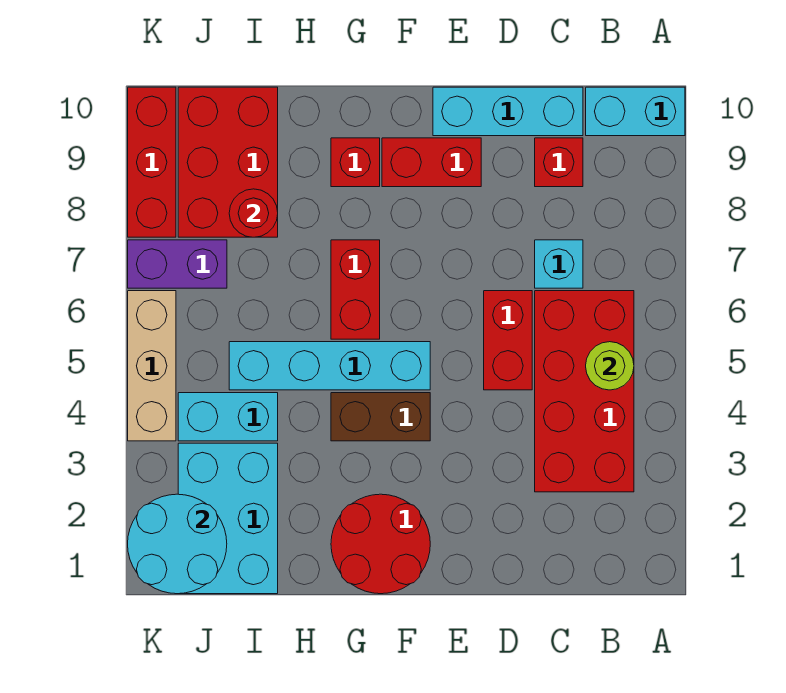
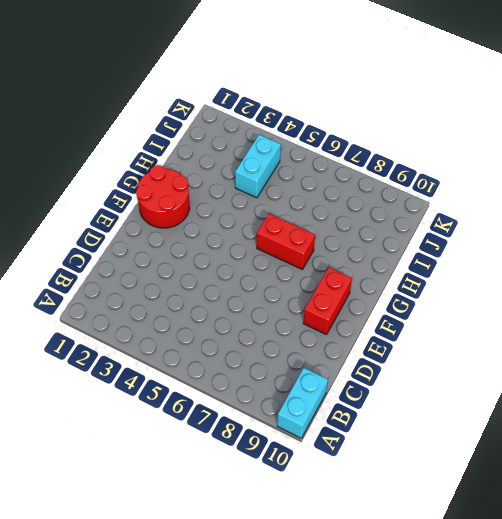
none -> red 2x4 brick [535,291,634,492]
none -> cyan 1x1 brick [535,240,583,288]
none -> red 1x1 brick [535,138,583,187]

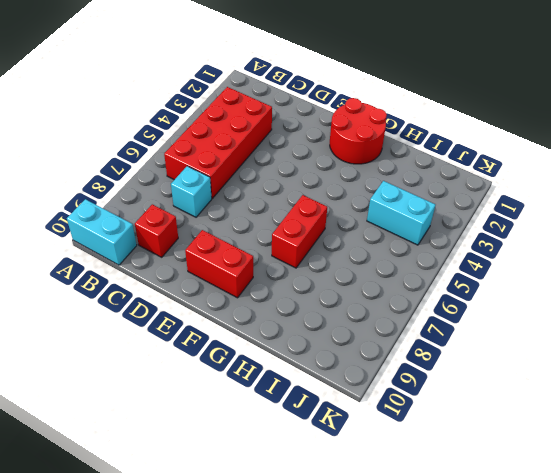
none -> cyan 1x3 brick [433,87,583,136]
none -> red 1x2 brick [484,291,532,390]
none -> brown 1x2 brick [331,393,430,441]

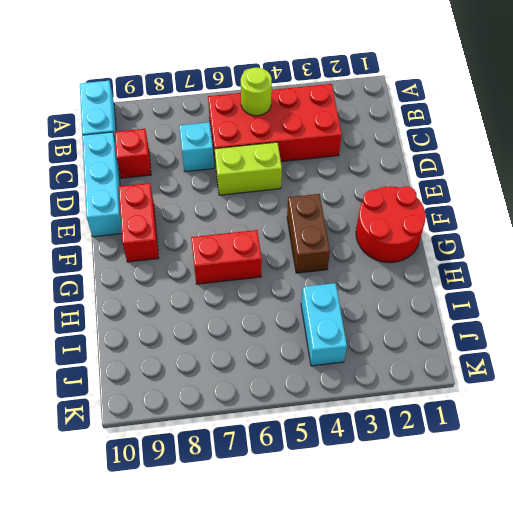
lime 1x2 brick [215,142,282,195] -> red 1x2 brick [484,291,532,390]
none -> cyan 1x4 brick [229,342,430,390]
none -> red 1x1 brick [331,138,380,187]
none -> cyan 2x3 brick [178,443,278,594]

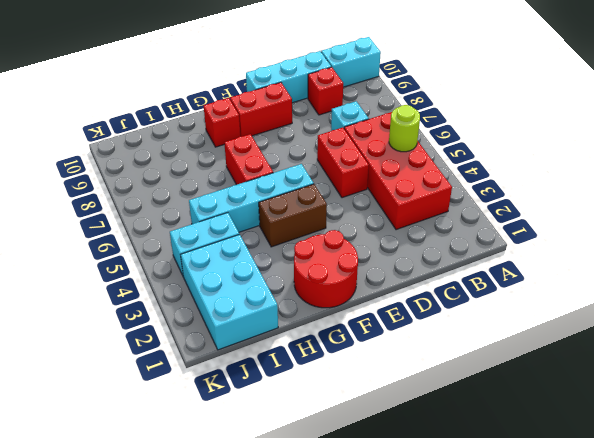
none -> red 2x3 brick [178,87,278,237]
none -> purple 1x2 brick [128,240,227,288]
none -> tan 1x3 brick [128,291,176,441]

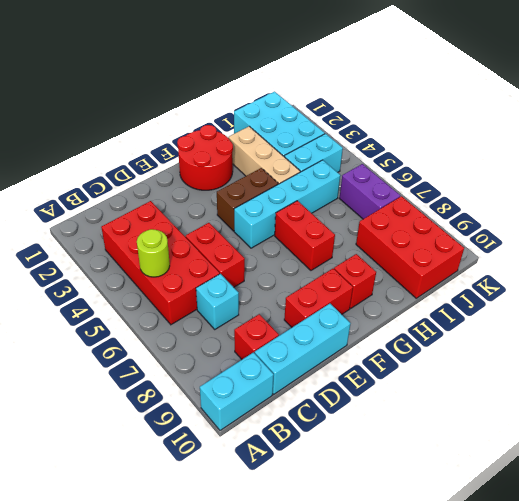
tan 1x3 brick [229,126,300,184] -> tan 1x3 brick moved to [128,291,176,441]
purple 1x2 brick [339,164,400,219] -> purple 1x2 brick turned to [128,240,227,288]
none -> red 1x3 brick [128,87,176,237]
none -> red 1x1 round brick [229,189,278,237]
none -> cyan 2x2 round brick [128,494,227,594]

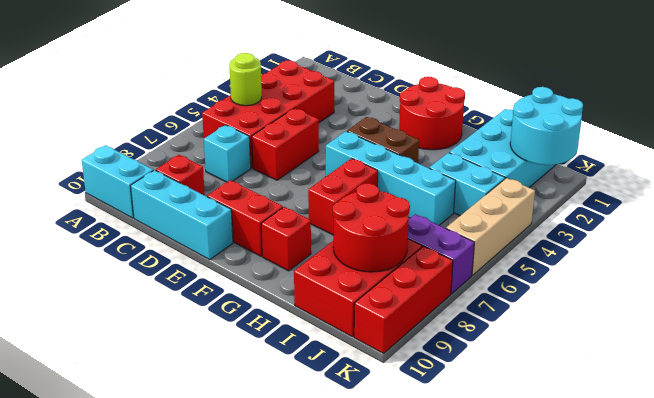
red 2x2 round brick [333,183,410,272] -> red 1x1 round brick [229,189,278,237]

